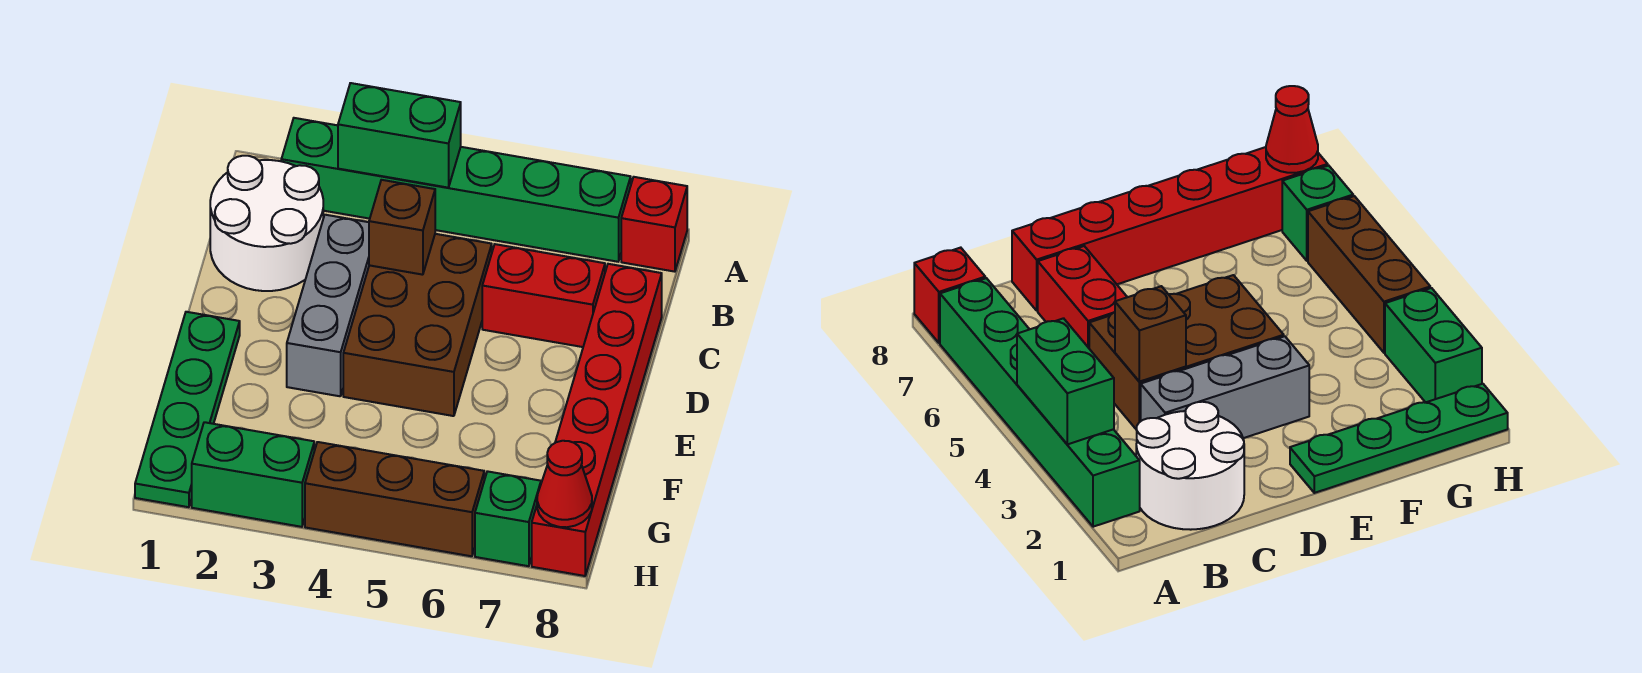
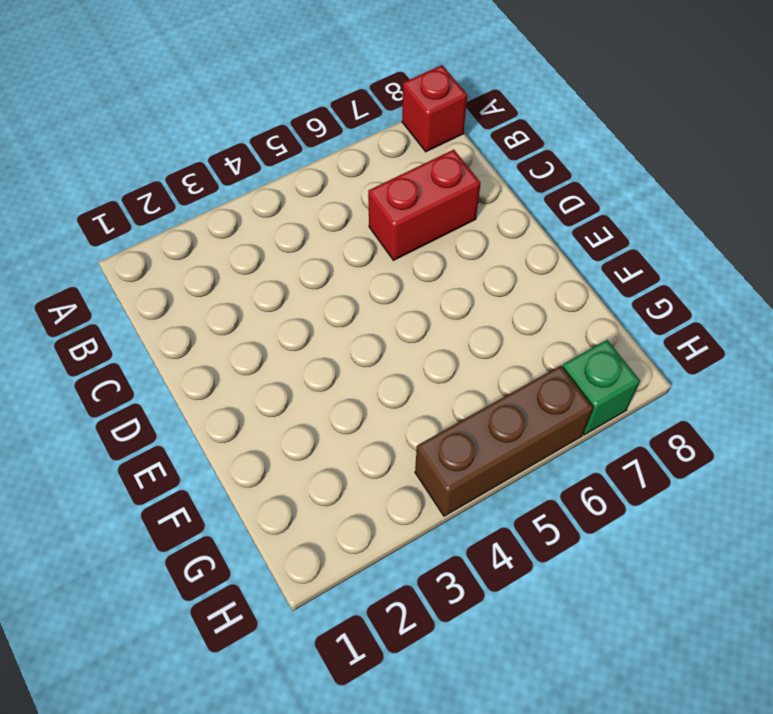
none -> green 1x6 brick [281,118,631,262]
none -> white 2x2 round brick [210,156,323,291]
none -> grey 1x3 brick [287,215,369,396]

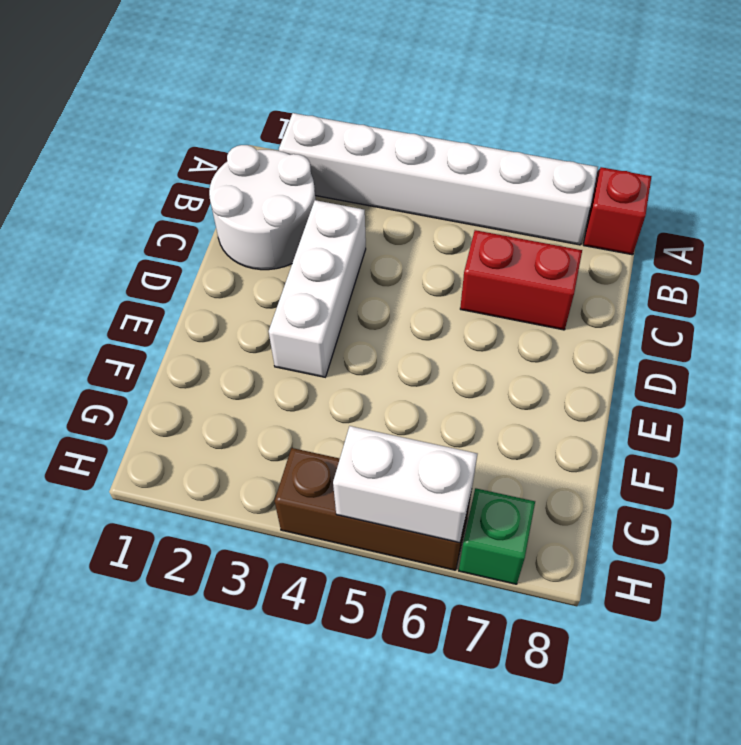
white 1x6 brick [279,113,598,245] -> green 1x6 brick [281,118,631,262]
white 1x3 brick [269,200,366,377] -> grey 1x3 brick [287,215,369,396]
white 1x2 brick [333,426,477,543] -> none
none -> brown 2x3 brick [343,234,492,416]
none -> red 1x6 brick [532,264,662,576]
none -> green 1x4 plate [135,312,240,507]

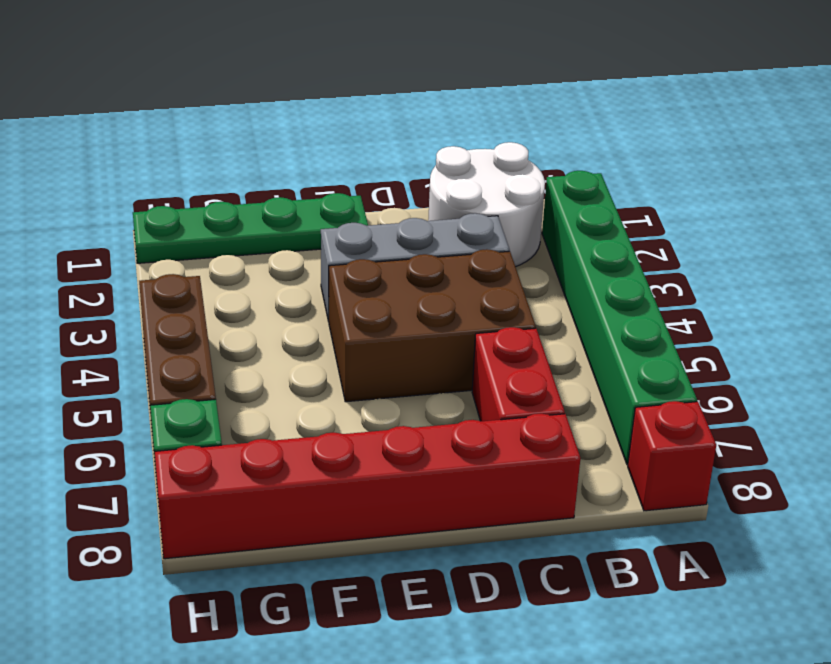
none -> green 1x2 brick [192,422,314,527]
none -> green 1x2 brick [338,83,461,188]
none -> brown 1x1 brick [369,180,435,275]

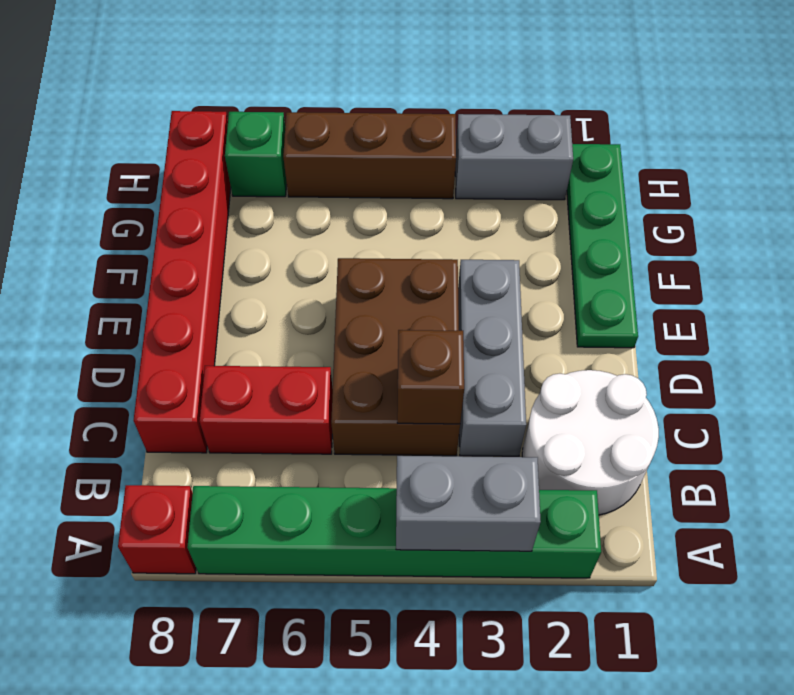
grey 1x2 brick [396,456,541,551] -> green 1x2 brick [338,83,461,188]
grey 1x2 brick [455,114,573,200] -> green 1x2 brick [192,422,314,527]
none -> red 1x1 cone [537,441,592,527]

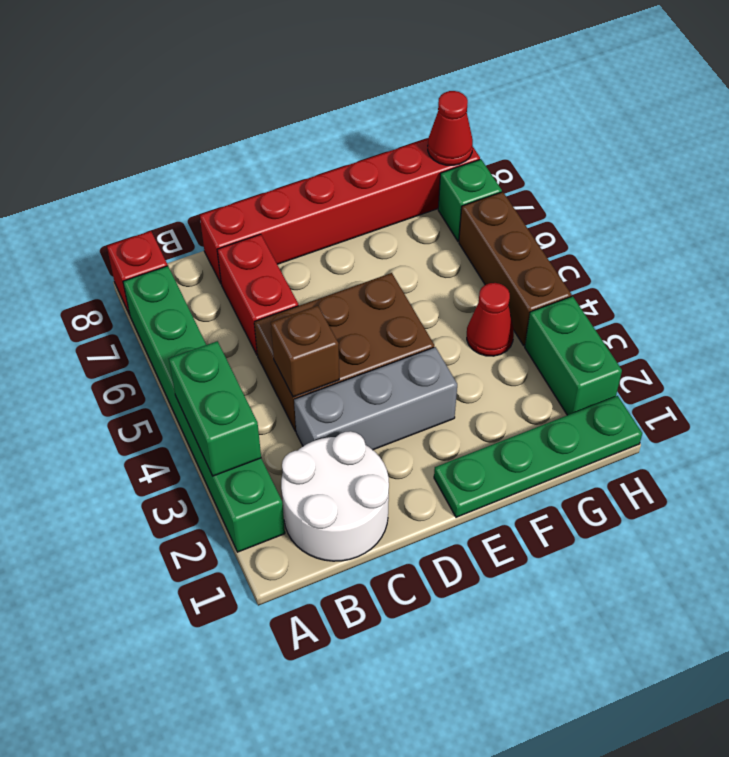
red 1x1 cone [467,283,514,356] -> none

